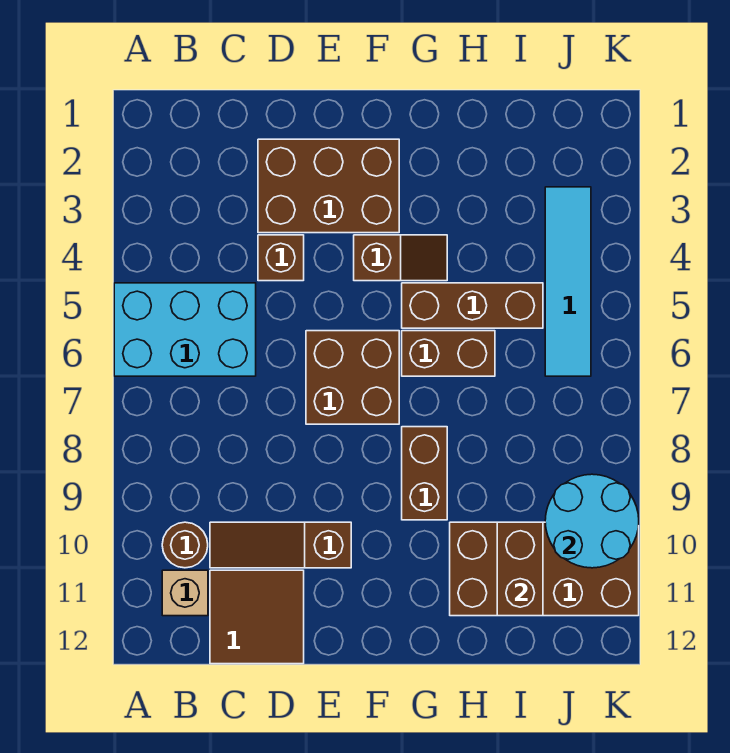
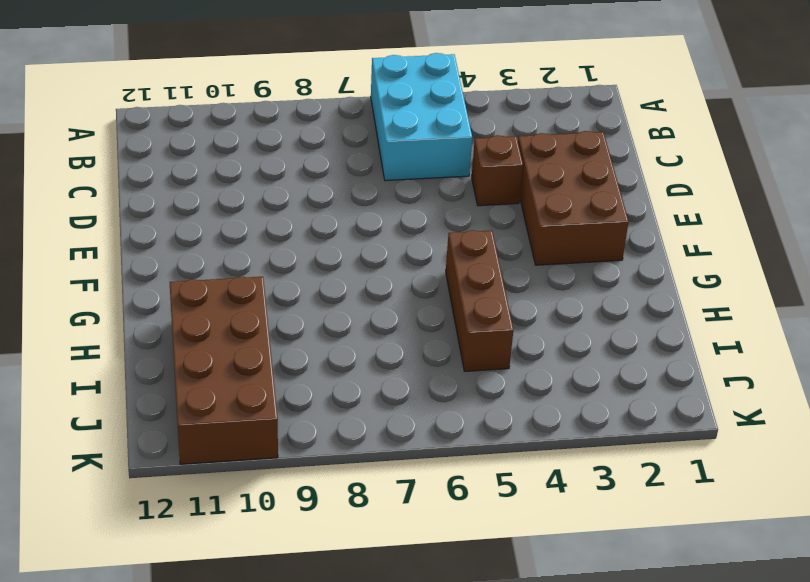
none -> brown 1x1 round brick [162,522,208,568]
none -> tan 1x1 brick [162,570,208,616]
none -> brown 1x3 slope [210,522,351,568]

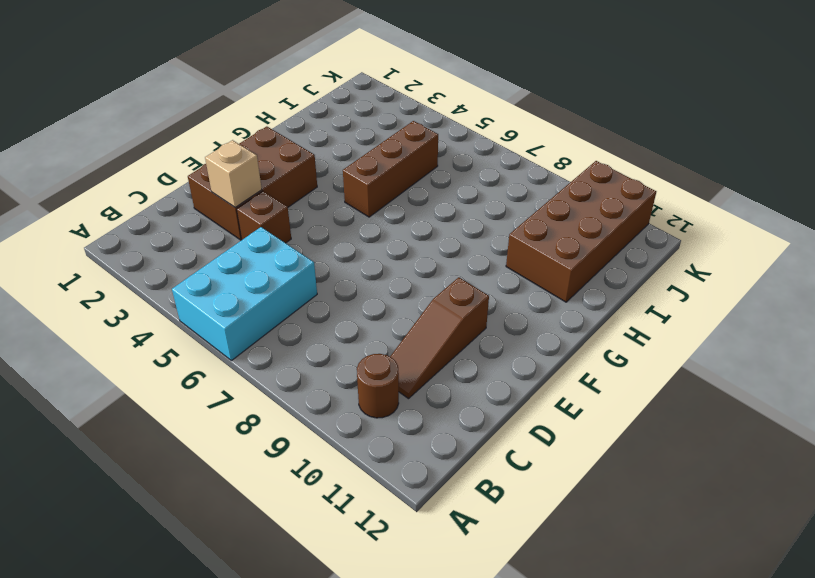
tan 1x1 brick [205,140,262,207] -> tan 1x1 brick moved to [162,570,208,616]
none -> brown 2x2 tile [210,570,304,664]
none -> brown 2x2 brick [306,331,399,424]
none -> brown 1x2 slope [354,235,447,281]

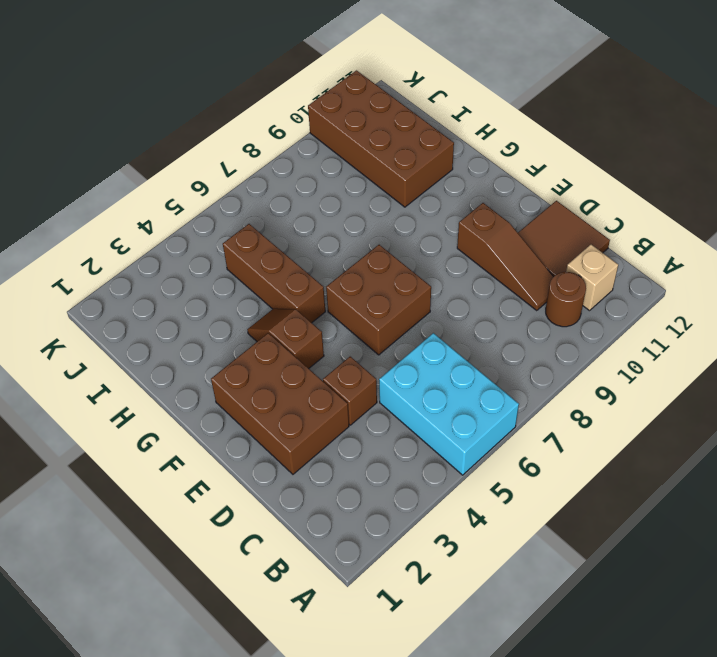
none -> brown 1x2 brick [402,331,495,376]
none -> brown 1x2 brick [402,427,447,520]
none -> cyan 1x4 tile [545,187,591,376]

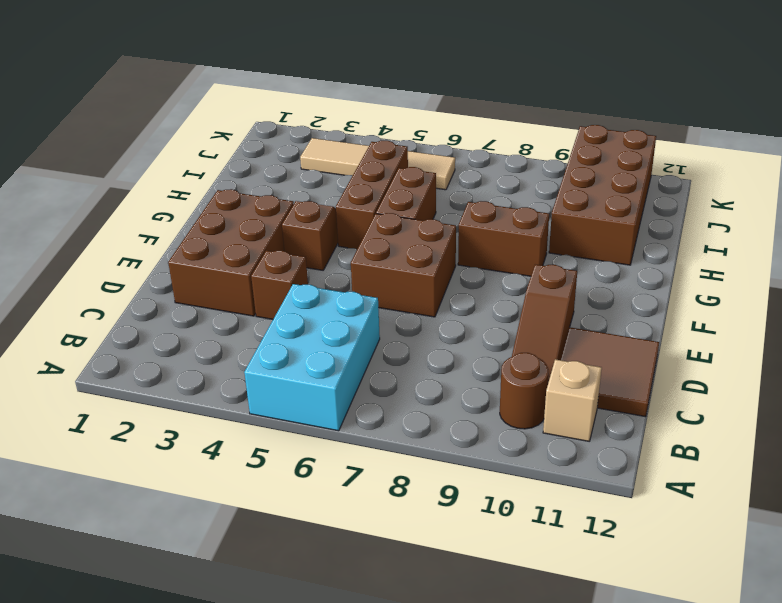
tan 1x4 tile [300,138,455,190] -> cyan 1x4 tile [545,187,591,376]
none -> brown 1x2 brick [497,522,543,616]
none -> cyan 2x2 round brick [545,474,639,568]

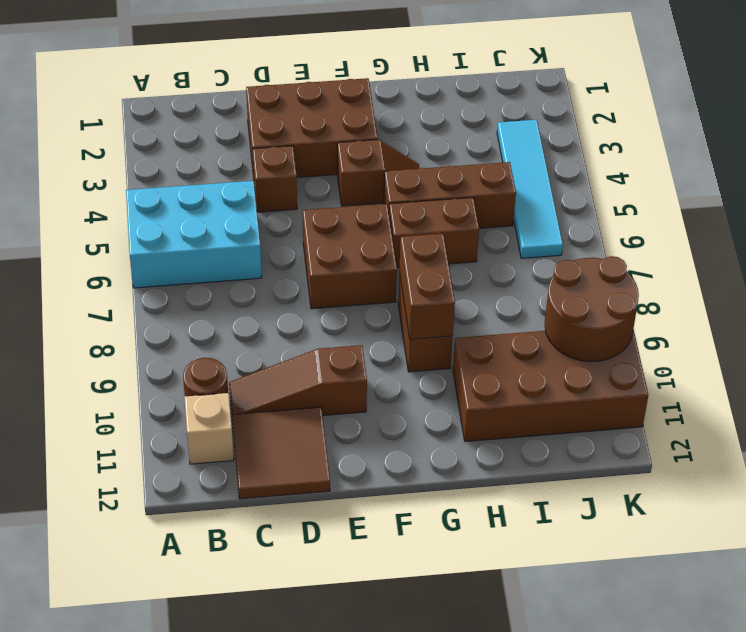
brown 1x2 brick [399,233,455,339] -> brown 1x2 brick moved to [497,522,543,616]
brown 2x2 round brick [545,256,639,362] -> cyan 2x2 round brick [545,474,639,568]

